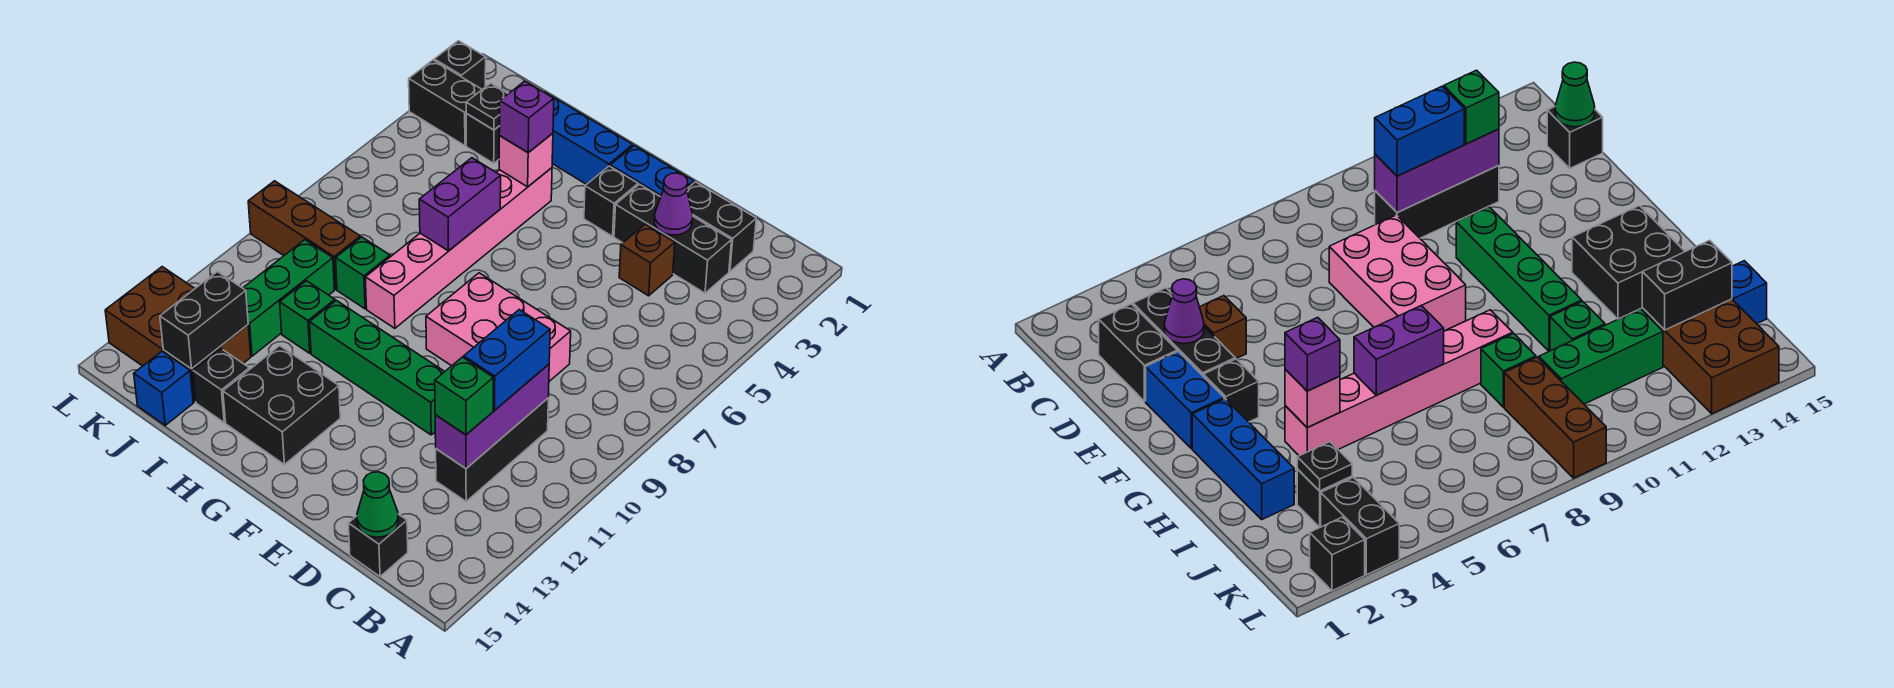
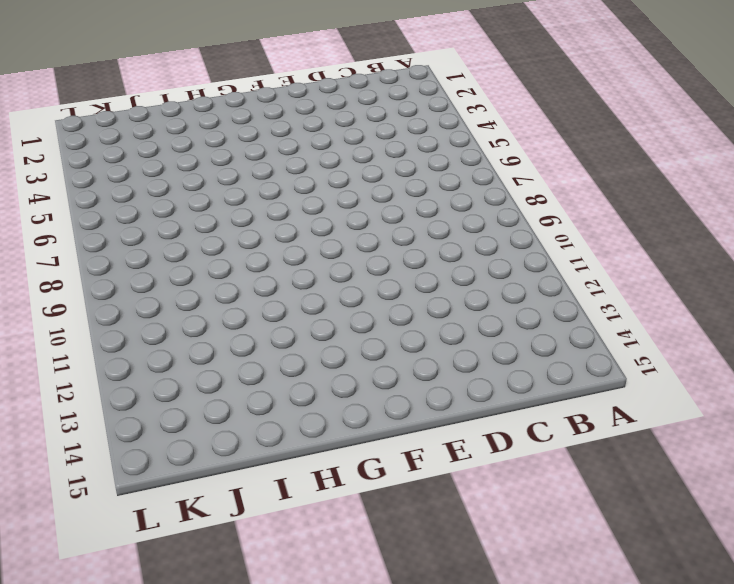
none -> black 1x2 brick [687,182,756,271]
none -> black 1x3 brick [614,184,732,293]
none -> black 1x3 brick [436,398,548,501]
none -> black 1x1 brick [348,514,408,576]

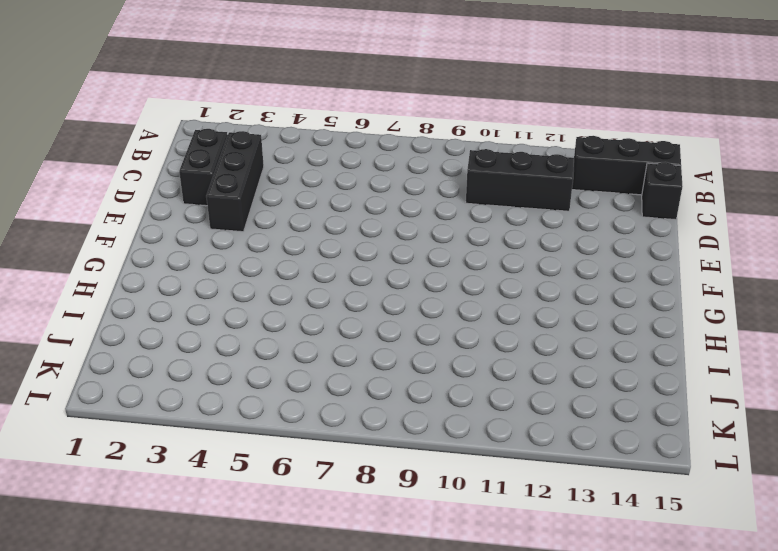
black 1x3 brick [572,136,681,195] -> none
none -> brown 1x1 brick [619,224,675,296]
none -> pink 2x3 brick [426,273,571,381]
none -> blue 1x2 brick [610,145,694,197]
none -> green 1x4 brick [310,300,445,435]

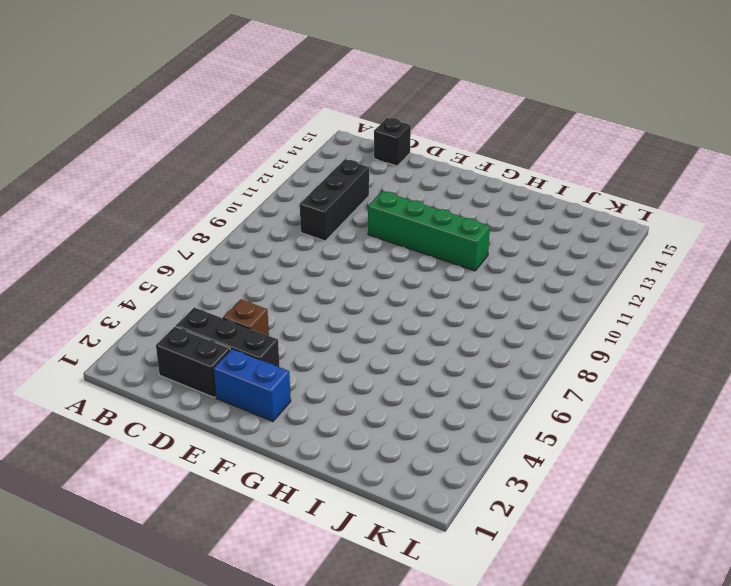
none -> pink 2x3 brick [426,273,571,381]
none -> black 1x1 brick [584,166,638,236]
none -> blue 1x3 brick [544,92,633,184]
none -> black 2x2 brick [223,346,340,464]

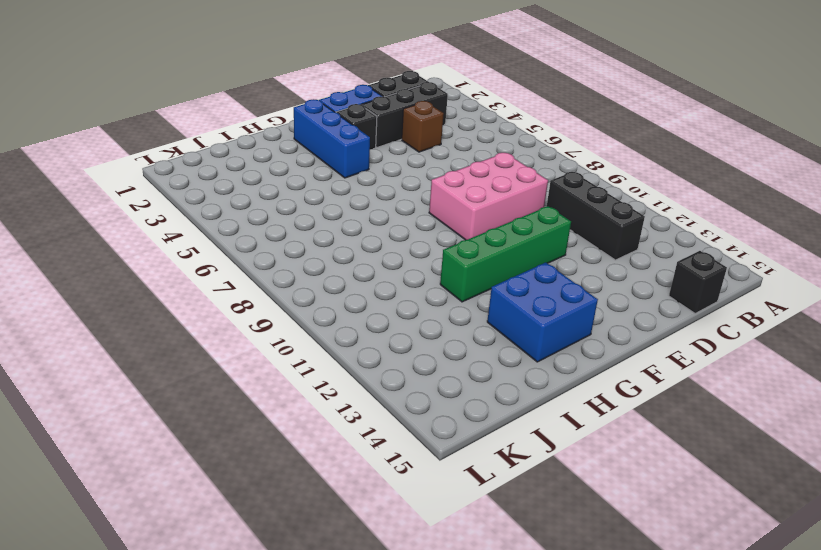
blue 1x3 brick [294,99,370,178] -> blue 1x3 brick turned to [544,92,633,184]
blue 2x2 brick [487,263,598,362] -> black 2x2 brick [223,346,340,464]
none -> pink 1x6 brick [365,168,552,328]
none -> green 1x1 brick [336,237,390,309]
none -> green 1x1 brick [280,281,335,353]
none -> black 1x1 brick [193,349,249,422]

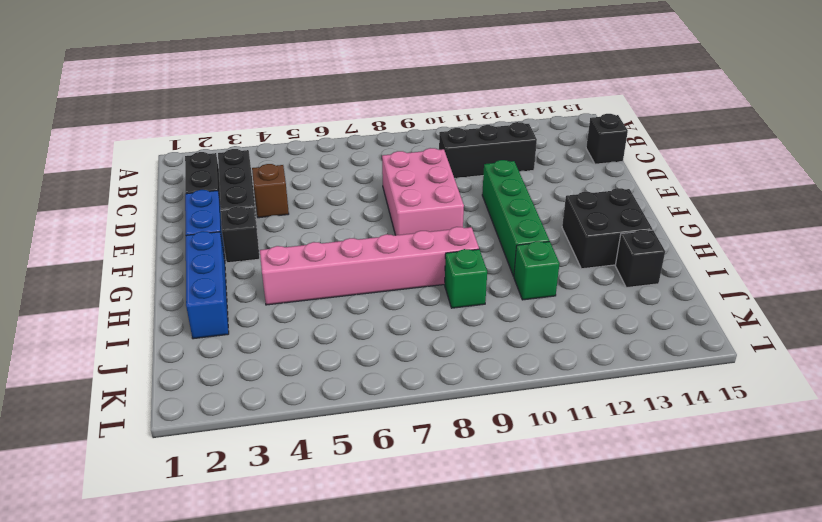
none -> black 1x1 brick [466,114,500,163]
none -> brown 1x3 brick [248,181,360,289]
none -> green 1x3 brick [243,240,334,356]
none -> brown 2x3 brick [105,267,251,402]

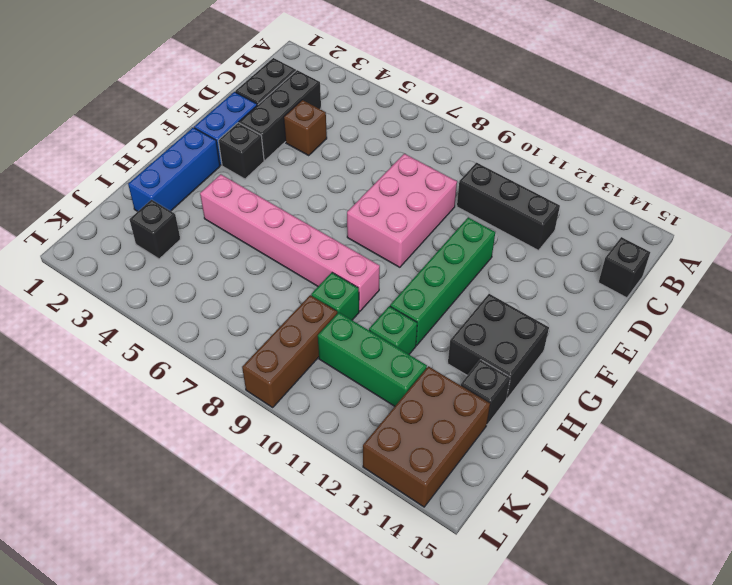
none -> blue 1x1 brick [134,351,193,425]
none -> black 1x2 brick [409,60,482,146]
none -> black 1x1 brick [434,41,486,89]
none -> purple 1x3 brick [435,364,549,468]

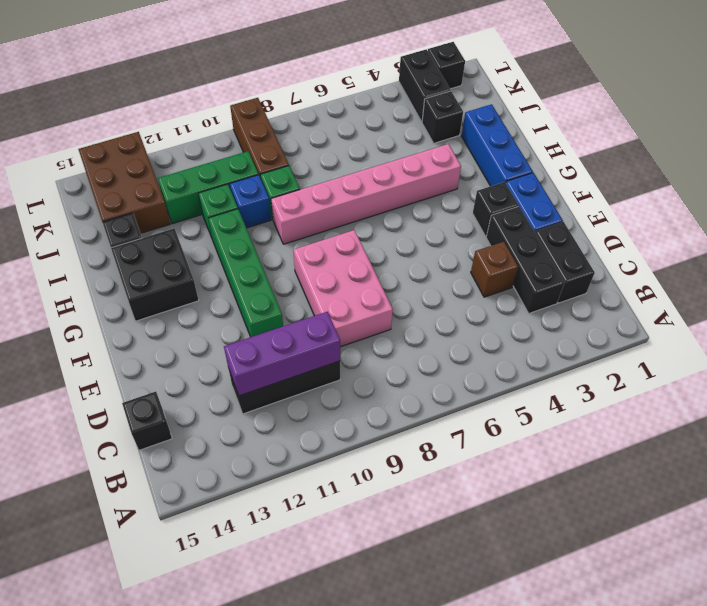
blue 1x1 brick [230,175,271,228] -> blue 1x1 brick moved to [134,351,193,425]
none -> green 1x1 cone [357,472,398,537]
none -> purple 1x1 cone [654,173,693,235]
none -> pink 1x1 brick [499,133,553,187]
none -> purple 1x2 brick [419,158,501,251]

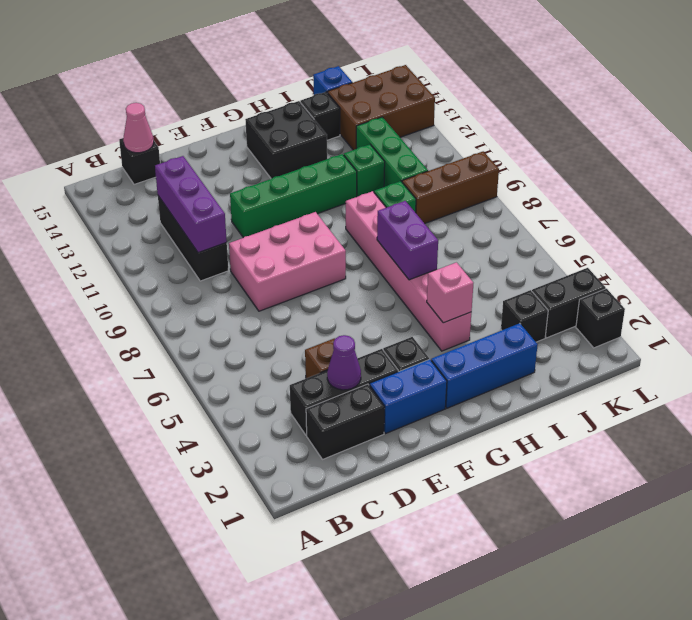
pink 1x1 cone [123,103,154,153] -> green 1x1 cone [357,472,398,537]
none -> black 1x1 plate [466,83,508,130]
none -> black 1x2 brick [160,272,248,369]
none -> blue 1x2 brick [464,310,550,410]
none -> green 1x1 brick [435,357,493,435]

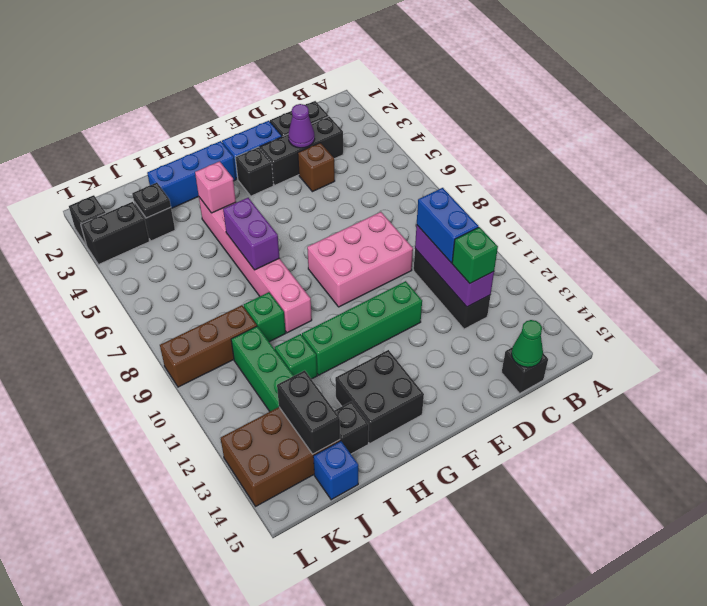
none -> purple 1x1 brick [499,81,554,153]

